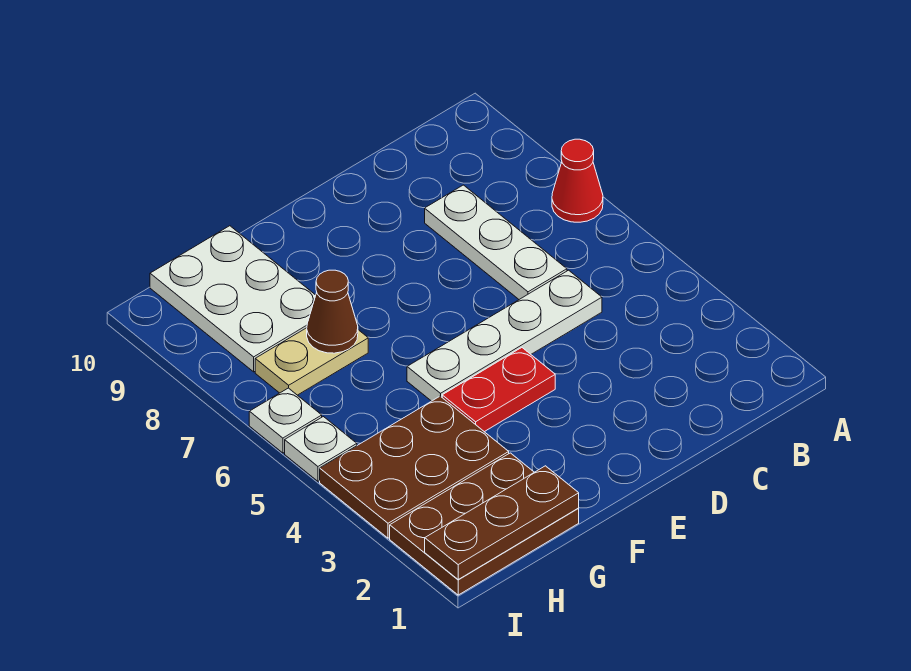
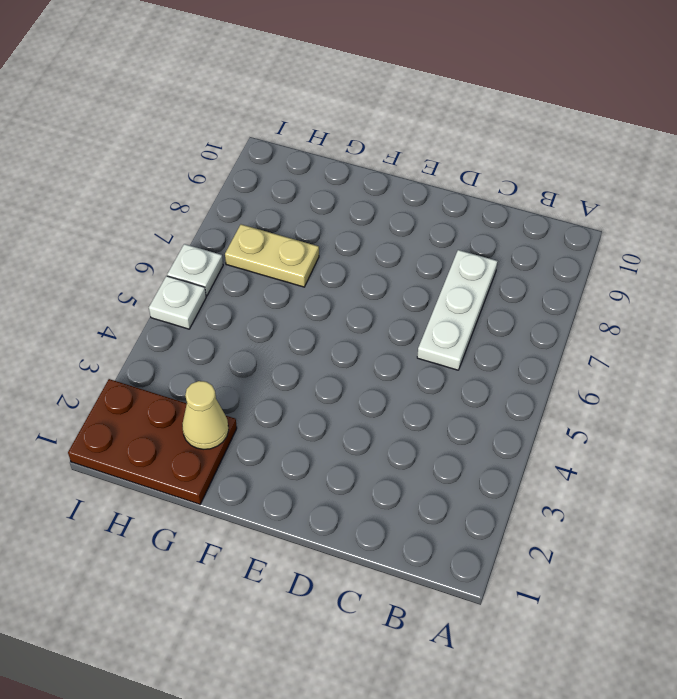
tan 1x1 cone [182,381,229,449] -> none
none -> red 1x1 cone [552,139,603,222]
none -> white 1x4 plate [407,270,602,401]
none -> red 1x2 plate [442,348,555,432]

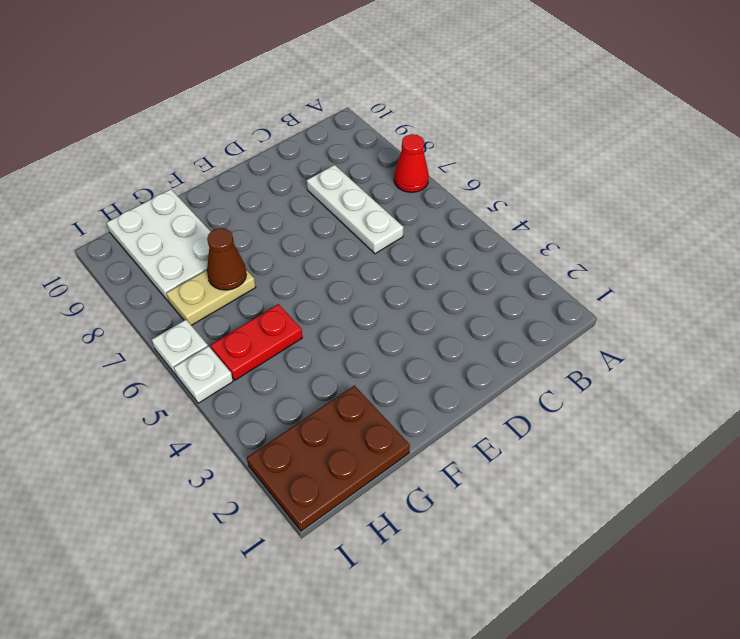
red 1x2 plate [211,304,302,380] -> red 1x2 plate moved to [442,348,555,432]
none -> white 1x4 plate [407,270,602,401]
none -> brown 2x3 plate [320,396,509,538]
none -> brown 1x3 plate [425,466,579,579]

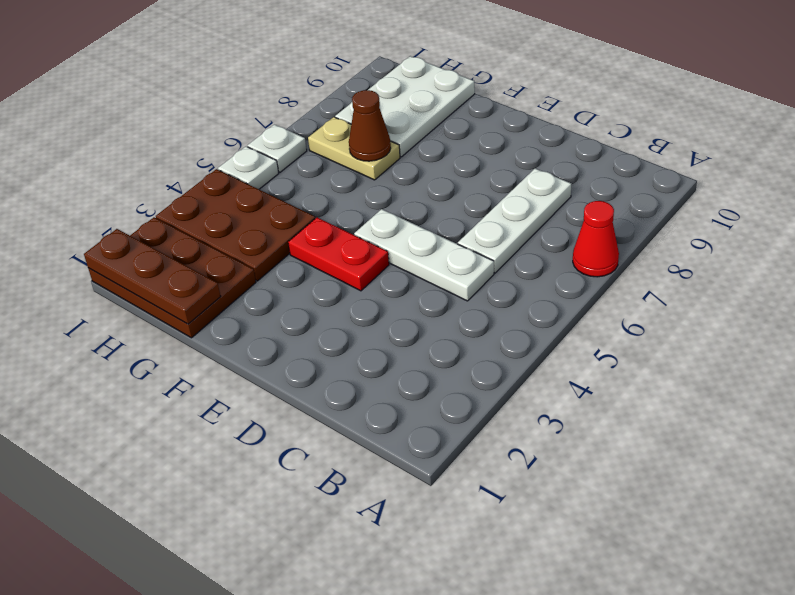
white 1x3 plate [354,209,494,301] -> white 1x4 plate [407,270,602,401]

